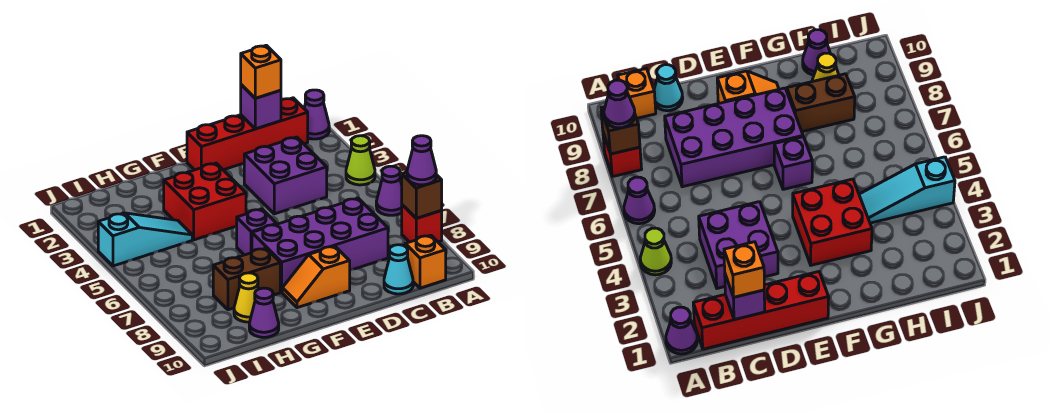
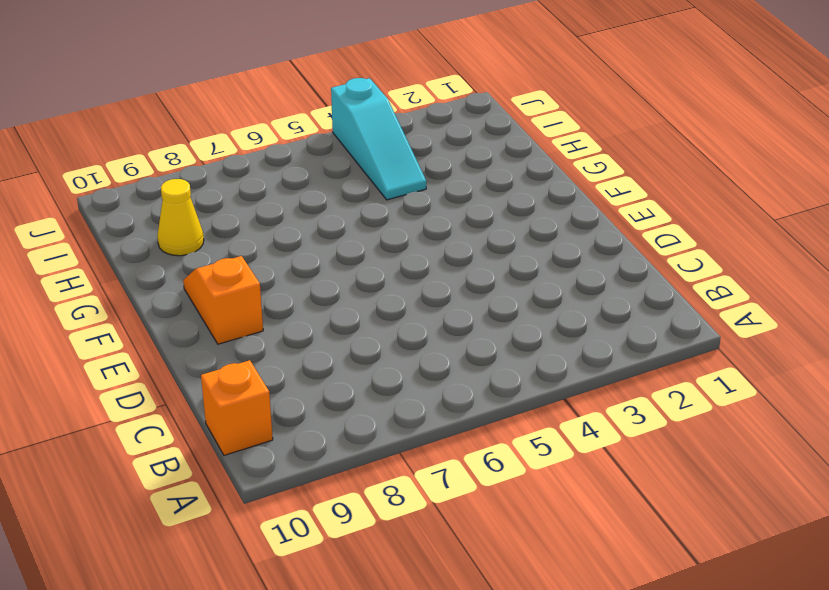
none -> purple 1x1 cone [304,90,329,139]
none -> lime 1x1 cone [346,136,375,185]
none -> purple 1x1 cone [376,166,402,215]

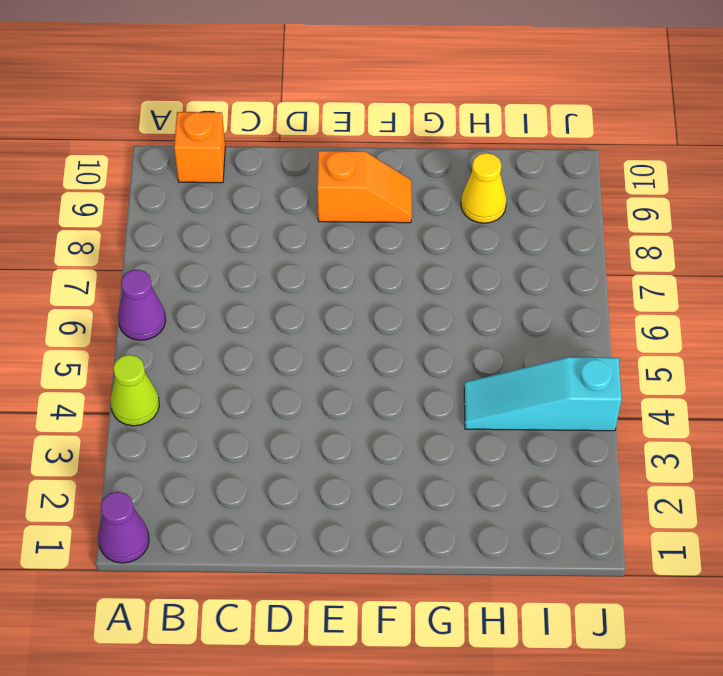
none -> red 1x1 brick [402,205,442,242]
none -> red 1x4 brick [187,98,308,170]
none -> purple 2x2 brick [244,137,327,214]

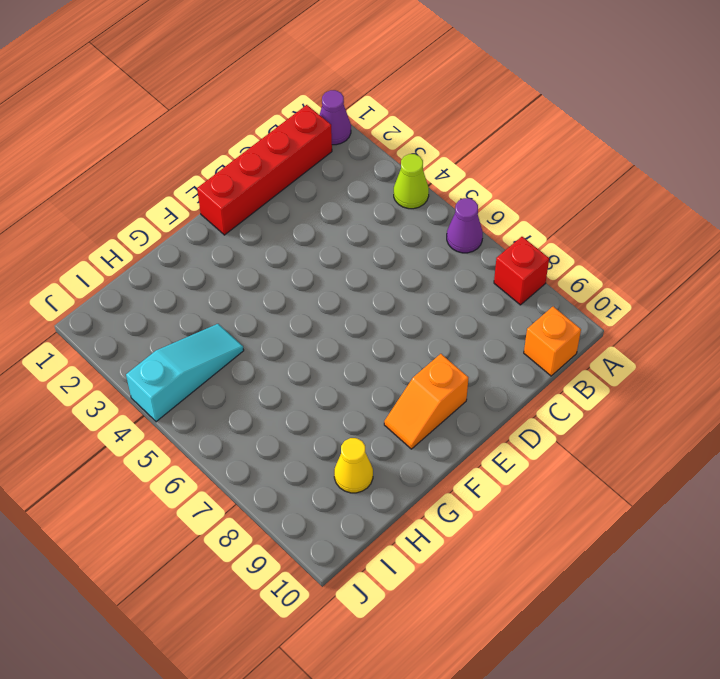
none -> purple 2x2 brick [244,137,327,214]
none -> purple 2x4 brick [252,198,388,292]
none -> cyan 1x1 cone [384,245,413,294]

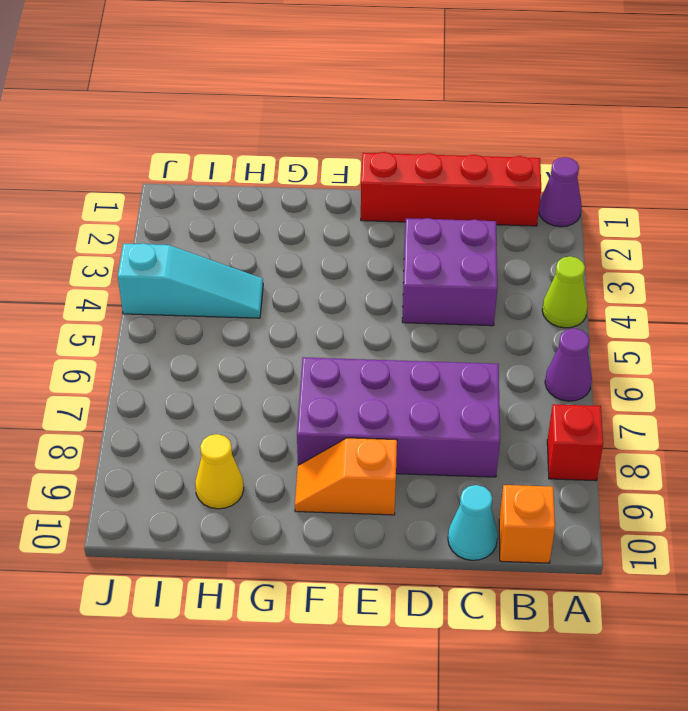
none -> red 2x2 brick [164,163,246,240]
none -> purple 1x1 brick [237,209,277,255]
none -> brown 1x2 brick [213,248,280,310]

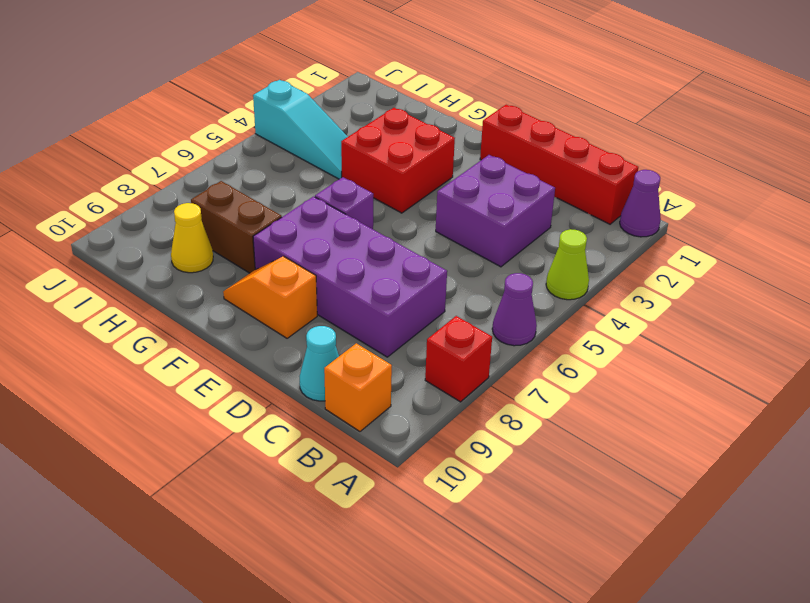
none -> purple 1x1 cone [249,288,279,337]
none -> brown 1x1 brick [402,172,442,218]
none -> purple 1x1 brick [241,85,281,129]

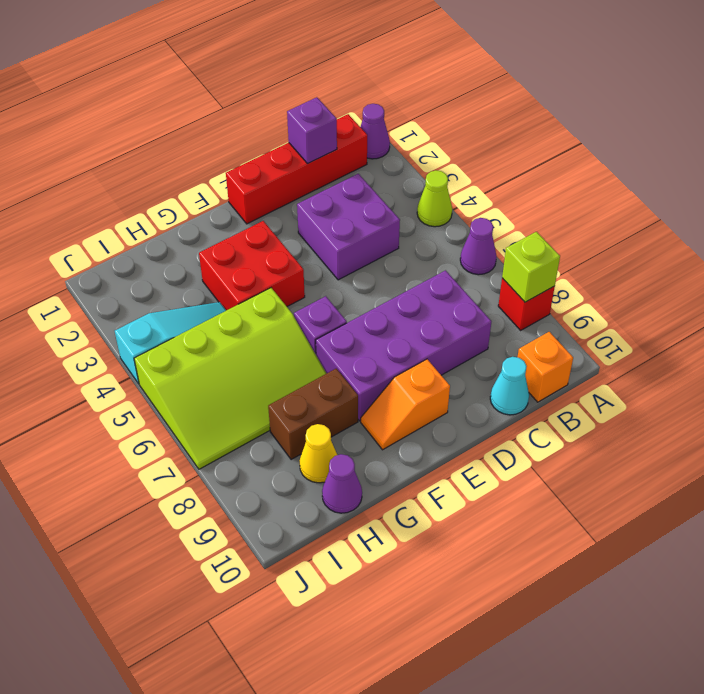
lime 1x1 brick [502,232,560,302] -> brown 1x1 brick [402,172,442,218]
lime 3x4 slope [134,288,326,469] -> none
none -> purple 1x1 cone [407,136,436,185]
none -> orange 1x1 brick [241,45,281,98]

